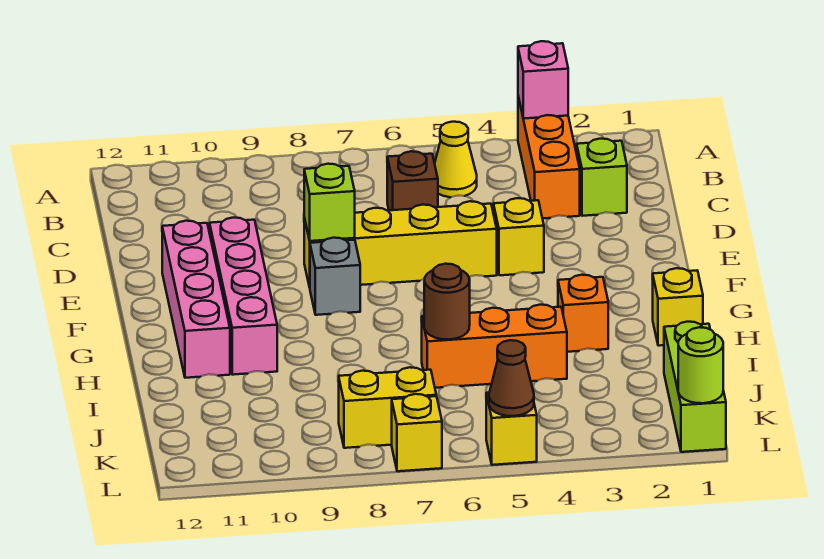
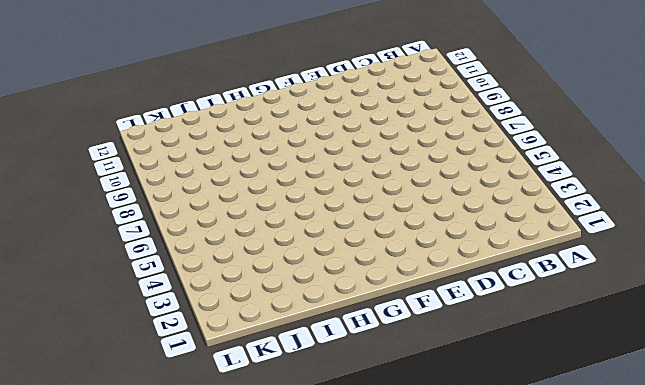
none -> orange 1x3 brick [518,97,580,219]
none -> yellow 1x1 cone [435,122,477,197]
none -> lime 1x1 brick [577,139,627,216]

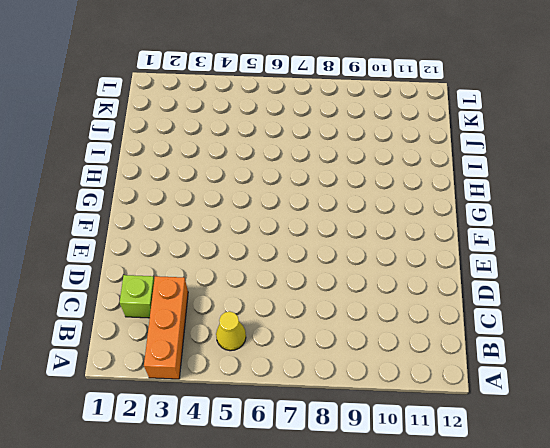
none -> brown 1x1 brick [387,151,438,210]
none -> yellow 1x1 brick [493,198,544,275]
none -> yellow 1x4 brick [304,201,497,287]

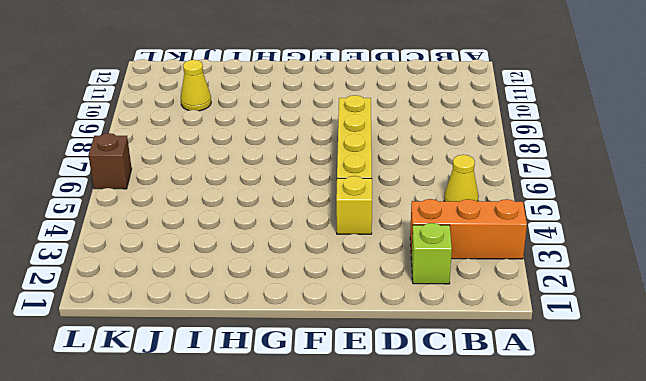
yellow 1x1 cone [181,60,211,111] -> none
brown 1x1 brick [88,133,132,189] -> brown 1x1 brick moved to [387,151,438,210]
none -> pink 1x4 brick [210,218,277,375]
none -> pink 1x4 brick [162,221,230,378]
none -> grey 1x1 brick [310,238,360,315]

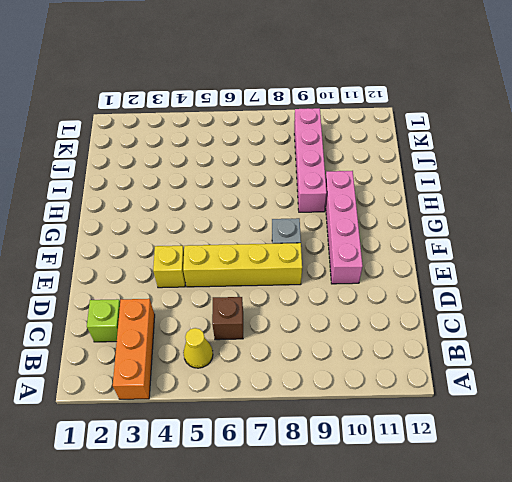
pink 1x4 brick [294,108,327,212] -> pink 1x4 brick moved to [162,221,230,378]
none -> yellow 1x1 brick [653,268,703,346]
none -> orange 1x1 brick [558,275,608,352]
none -> orange 1x3 brick [422,305,567,388]

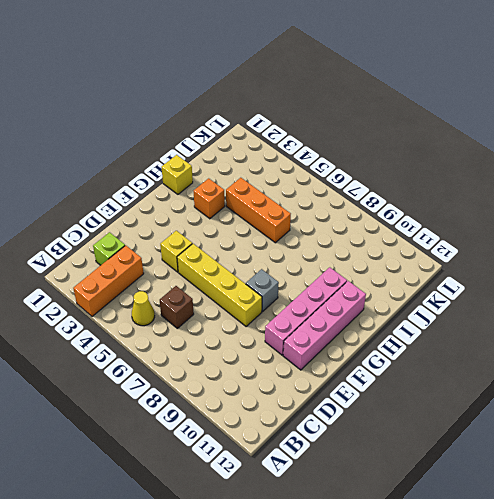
none -> lime 1x3 brick [664,322,726,452]
none -> yellow 1x2 brick [339,367,436,448]
none -> yellow 1x1 brick [486,393,537,465]

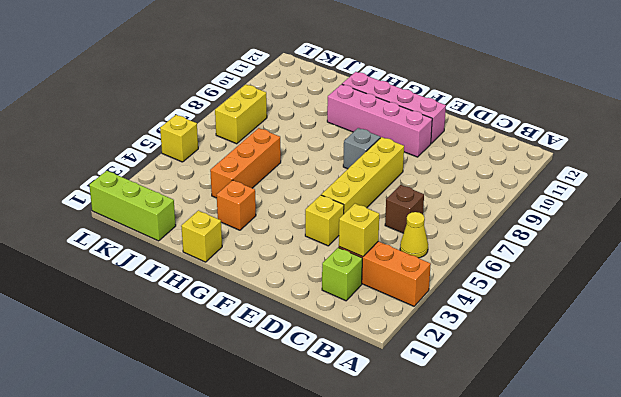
yellow 1x1 brick [339,204,379,257] -> yellow 1x1 brick moved to [392,394,442,471]
none -> pink 1x1 brick [518,41,568,119]
none -> lime 1x1 brick [304,164,355,241]
none -> brown 1x1 round brick [424,264,470,340]

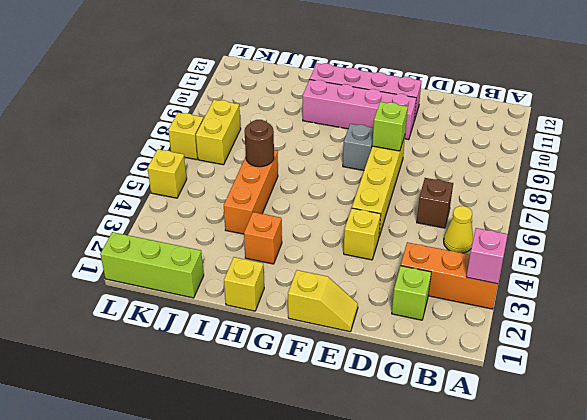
yellow 1x2 slope [288,270,358,332] -> none
none -> lime 1x1 round brick [678,327,723,403]
none -> brown 1x1 cone [489,340,534,416]

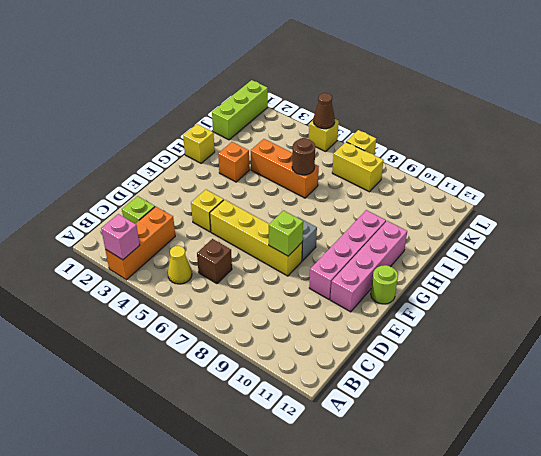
lime 1x1 round brick [371,265,398,304] -> lime 1x1 round brick moved to [678,327,723,403]

